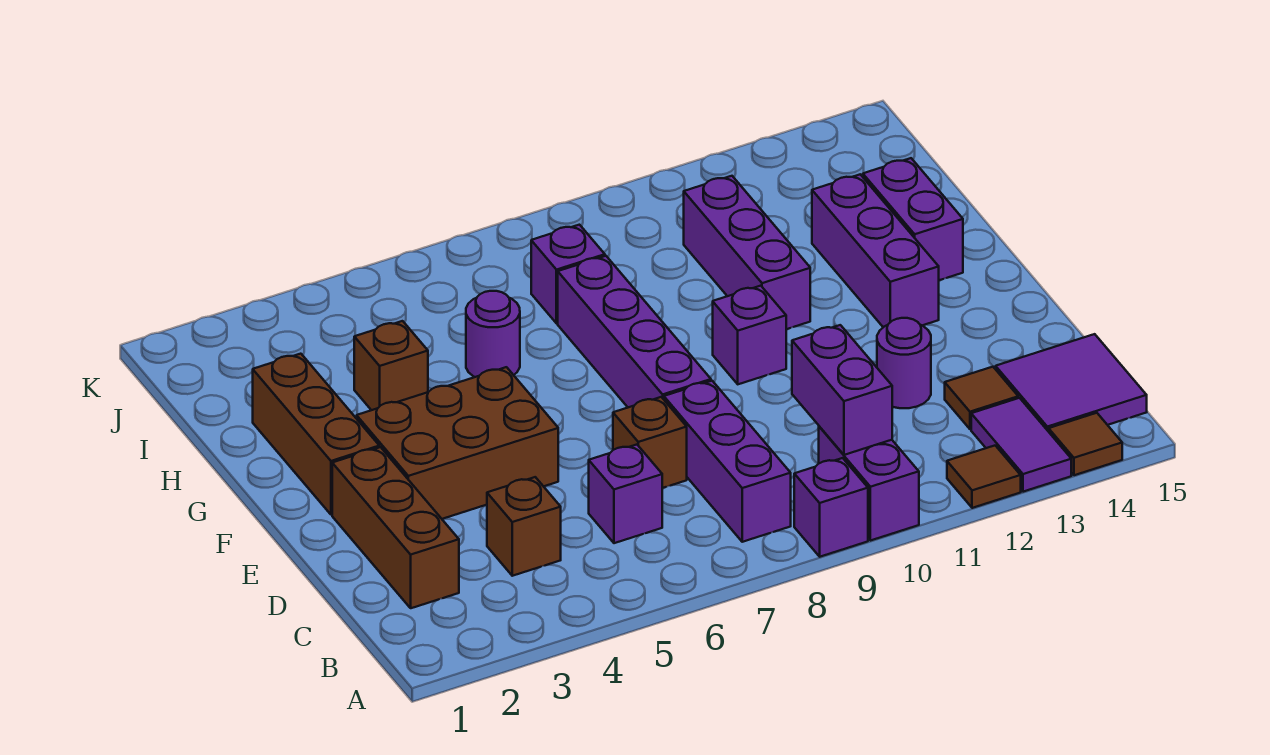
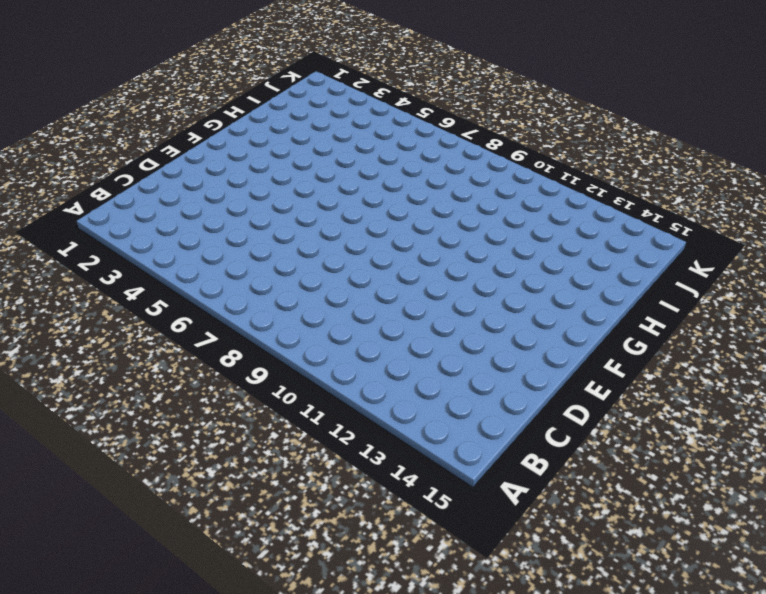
none -> purple 1x1 brick [794,458,868,557]
none -> purple 1x2 brick [819,426,919,541]
none -> brown 1x1 tile [947,446,1021,508]

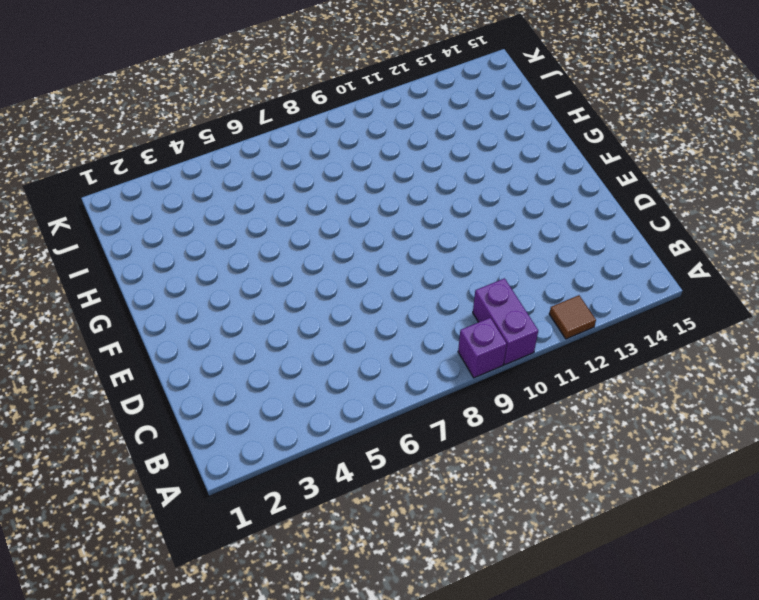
none -> purple 1x2 tile [971,398,1071,492]
none -> brown 1x1 tile [1049,413,1122,475]
none -> purple 1x3 brick [664,381,791,542]

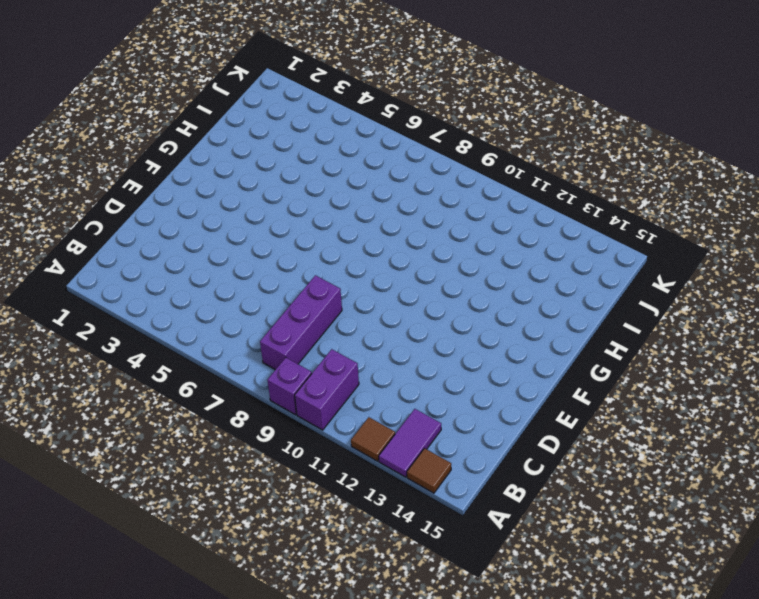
none -> purple 2x2 tile [996,334,1147,432]
none -> brown 1x3 brick [332,447,459,608]
none -> brown 1x1 brick [487,477,561,576]

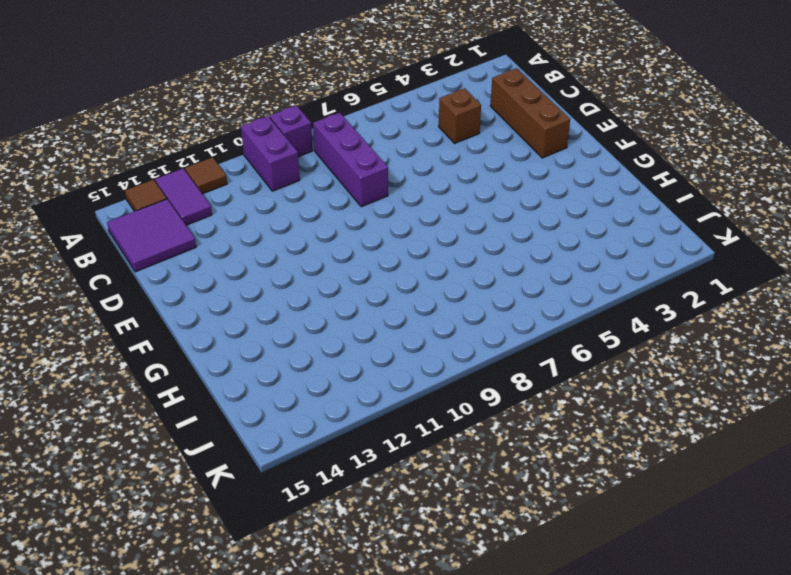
none -> purple 1x1 brick [589,445,662,543]
none -> brown 1x1 tile [945,367,1018,429]
none -> brown 1x1 brick [613,397,687,488]

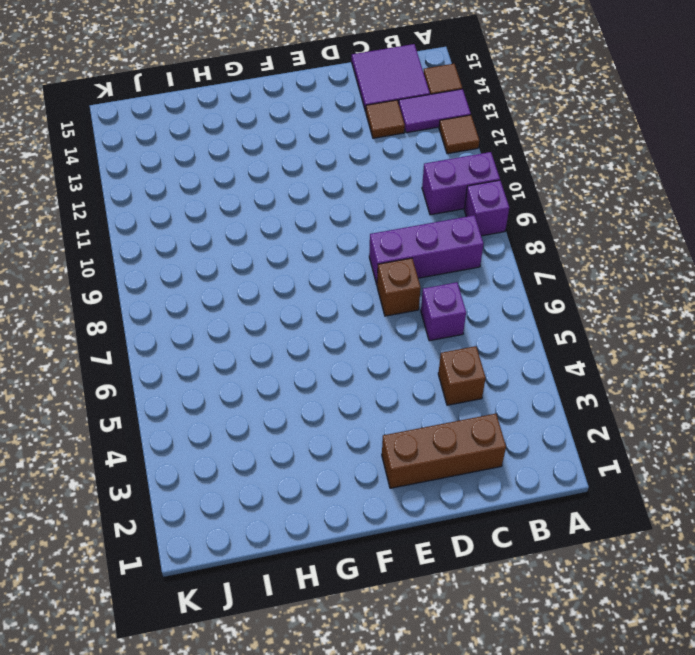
none -> purple 1x1 round brick [877,318,931,408]
none -> brown 2x3 brick [357,367,558,519]
none -> purple 1x4 brick [558,256,711,407]

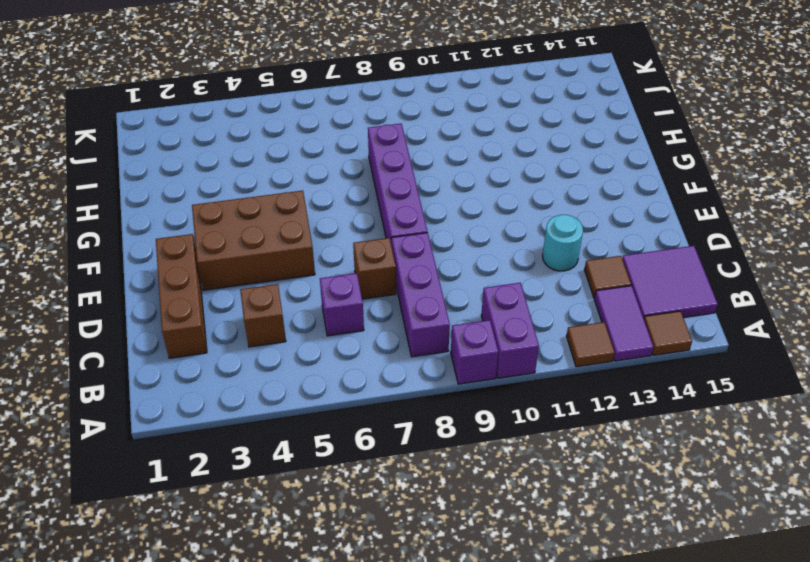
cyan 1x1 round brick [543,215,583,271] -> purple 1x1 round brick [877,318,931,408]
none -> brown 1x3 brick [253,354,379,515]
none -> purple 1x1 brick [713,286,786,384]
none -> purple 1x3 brick [812,174,939,327]

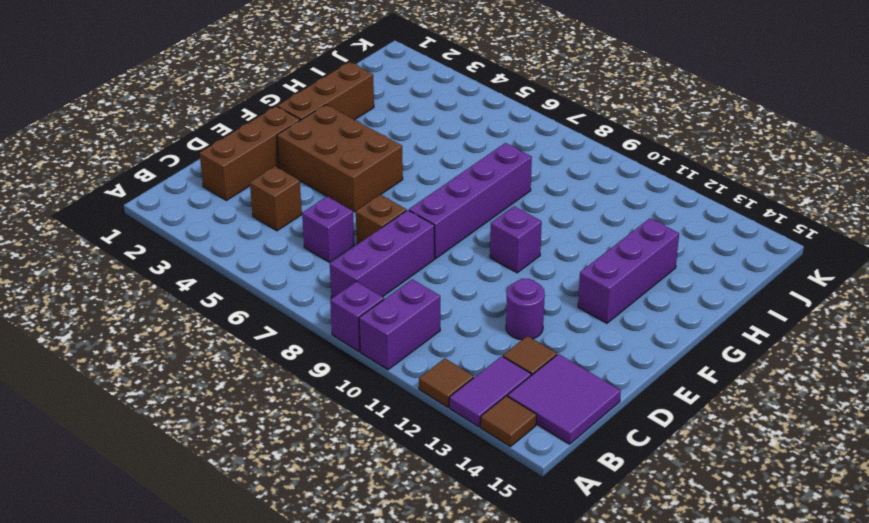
none -> purple 1x3 brick [684,176,810,329]
none -> purple 1x2 brick [863,158,963,280]
none -> brown 1x1 brick [354,321,428,410]

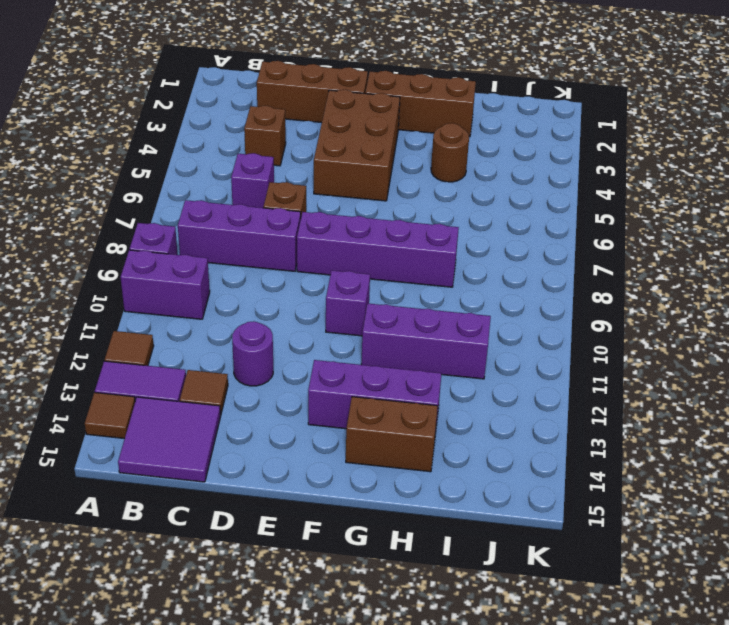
brown 1x2 brick [346,397,438,472] -> purple 1x2 brick [863,158,963,280]
brown 1x1 round brick [431,123,469,182] -> brown 1x1 brick [354,321,428,410]
none -> purple 1x1 round brick [466,291,520,377]
none -> purple 1x1 brick [531,225,605,323]
none -> purple 1x2 brick [792,325,892,455]

